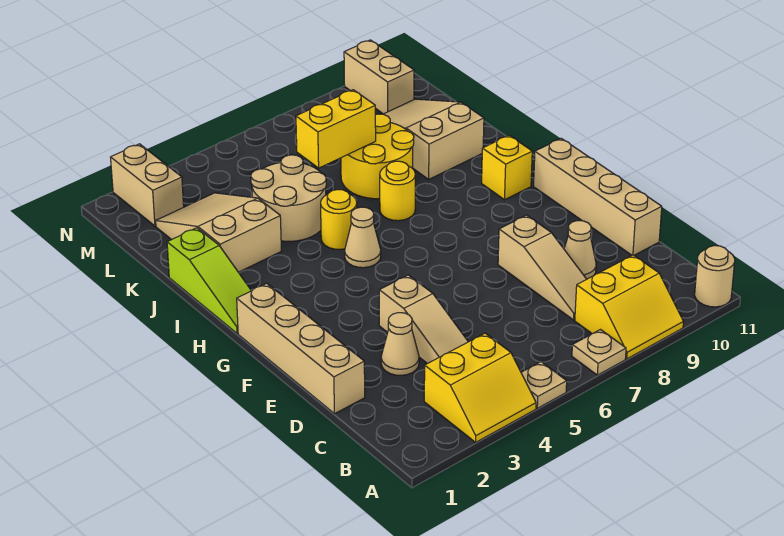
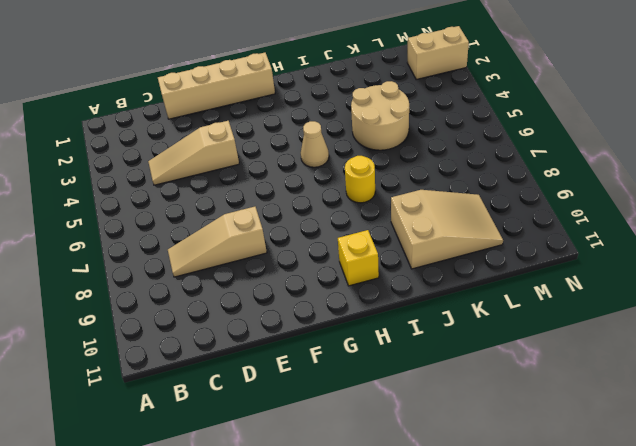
none -> yellow 2x2 slope [424,333,536,442]
none -> tan 1x1 plate [521,362,567,408]
none -> tan 1x1 plate [572,330,626,375]

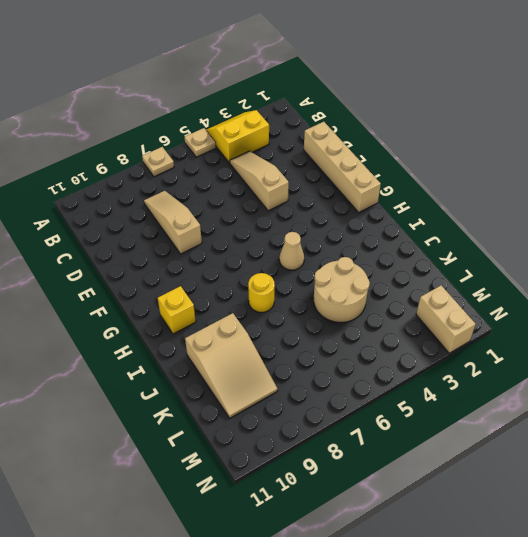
none -> yellow 2x2 slope [575,255,683,359]
none -> tan 1x1 round brick [695,246,735,307]
none -> tan 1x1 cone [381,313,419,375]

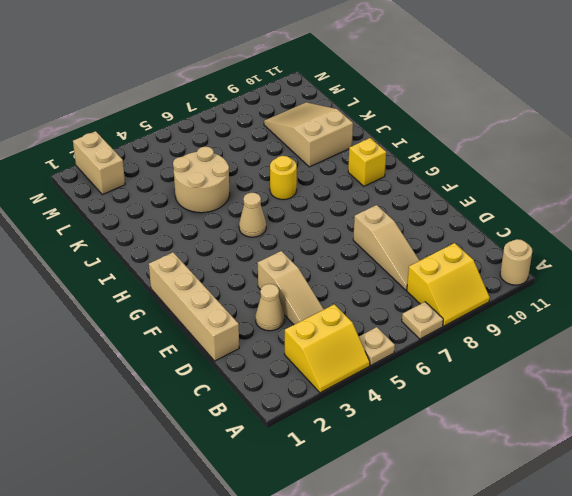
none -> tan 1x1 cone [564,221,596,279]
none -> tan 1x4 brick [534,138,662,255]
none -> lime 1x3 slope [167,228,251,334]

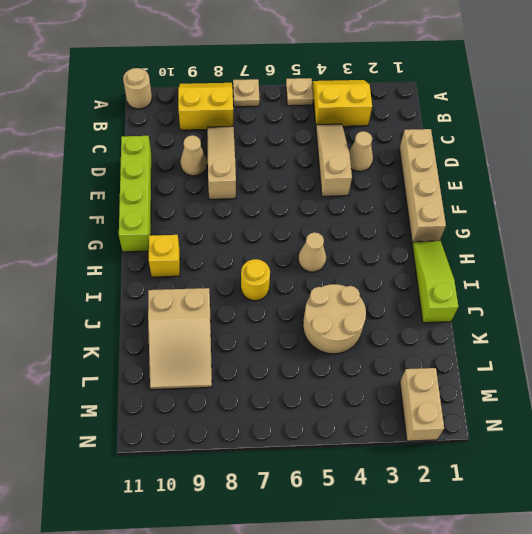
lime 1x4 brick [119,136,151,252] -> tan 1x4 brick [534,138,662,255]
none -> yellow 1x1 round brick [321,190,357,249]
none -> tan 2x3 slope [156,193,281,272]
none -> yellow 2x2 round brick [341,114,414,199]

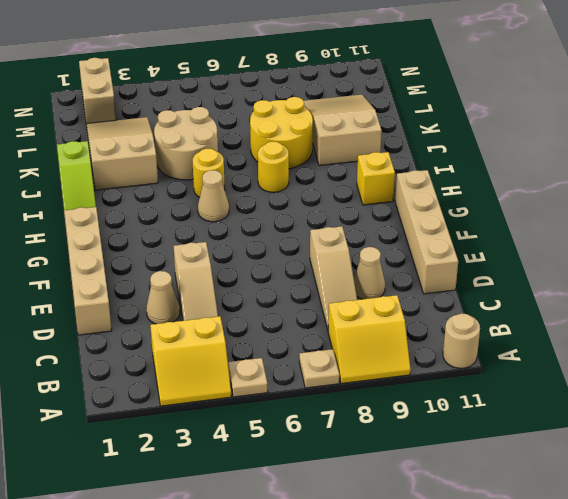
none -> tan 1x2 brick [344,40,414,114]
none -> yellow 1x2 brick [296,90,376,168]

